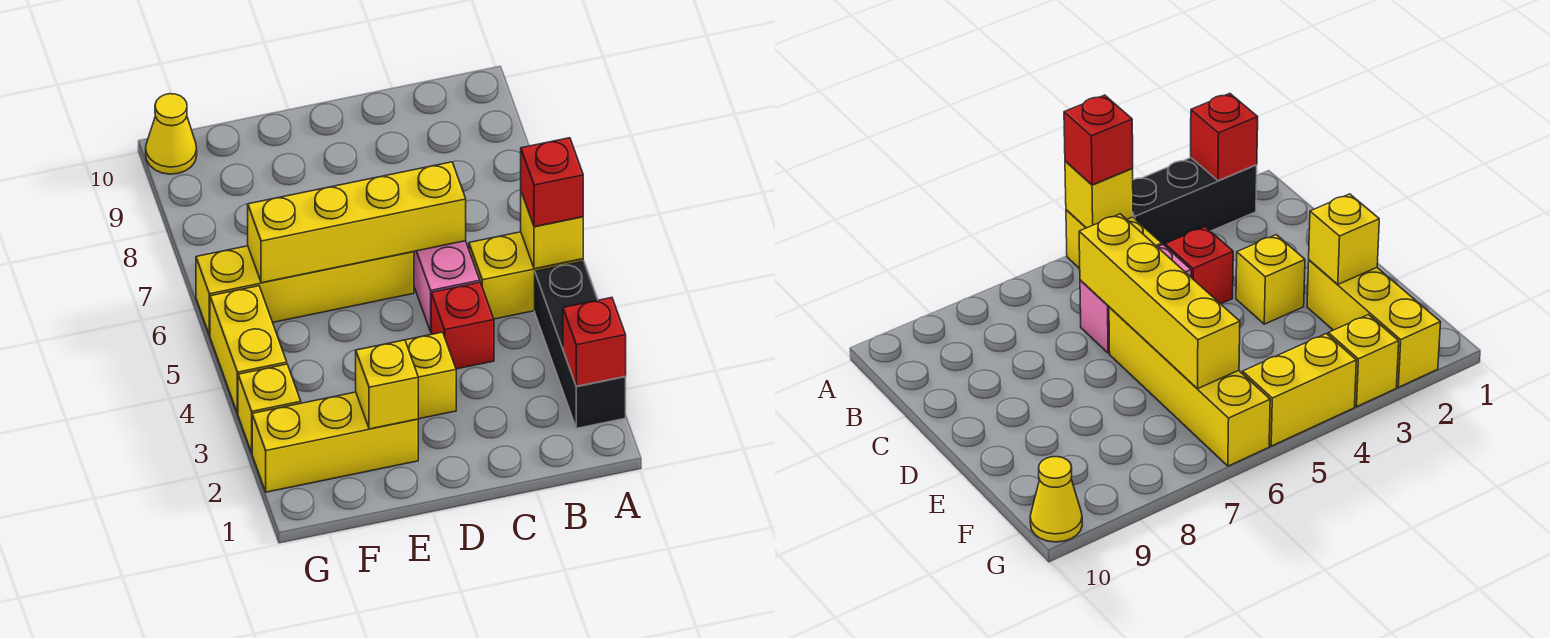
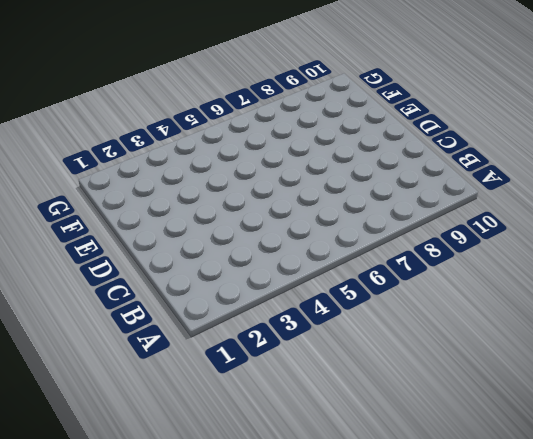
none -> black 1x3 brick [535,261,626,428]
none -> yellow 1x2 brick [469,232,583,319]
none -> red 1x1 brick [431,282,494,369]

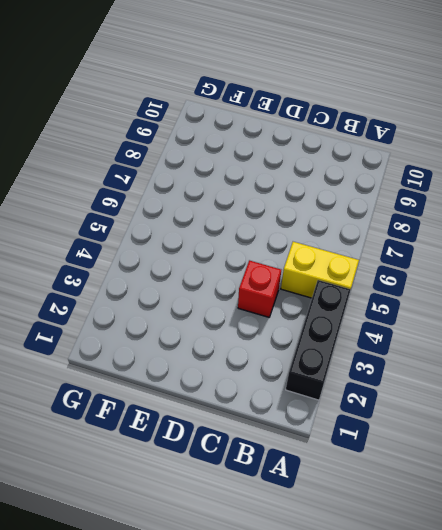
none -> pink 1x2 brick [414,241,480,332]
none -> yellow 1x1 brick [405,332,456,419]
none -> yellow 1x4 brick [196,246,414,335]

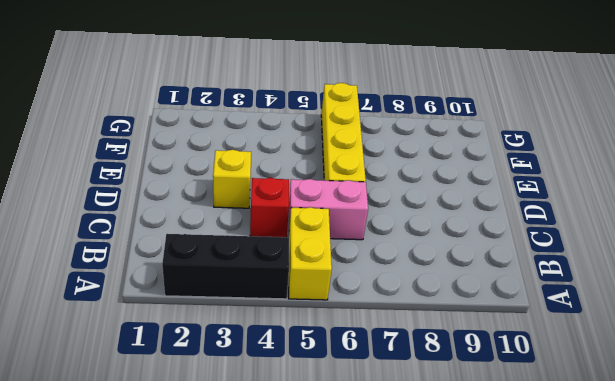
none -> yellow 1x3 brick [252,392,418,492]
none -> yellow 1x1 brick [238,364,301,453]
none -> yellow 1x2 brick [210,286,287,414]

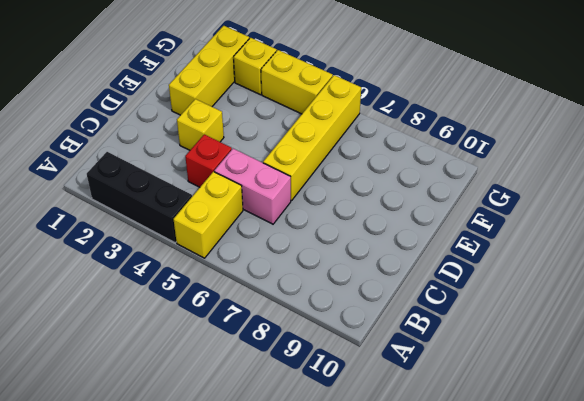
none -> yellow 1x1 cone [146,94,197,174]
none -> red 1x1 brick [563,298,626,386]
none -> yellow 1x1 brick [521,192,583,269]

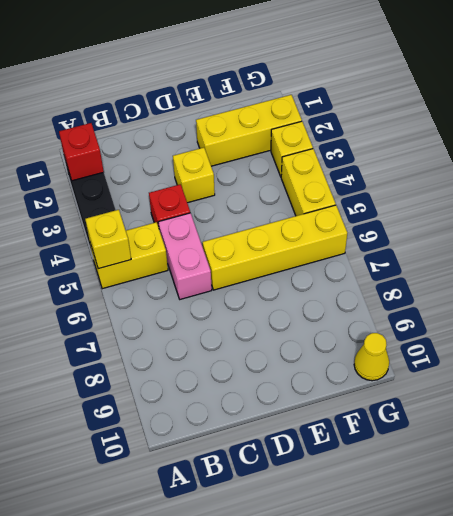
none -> yellow 1x4 brick [248,162,466,283]
none -> yellow 1x1 brick [356,340,418,429]
none -> red 1x1 brick [521,138,583,227]

